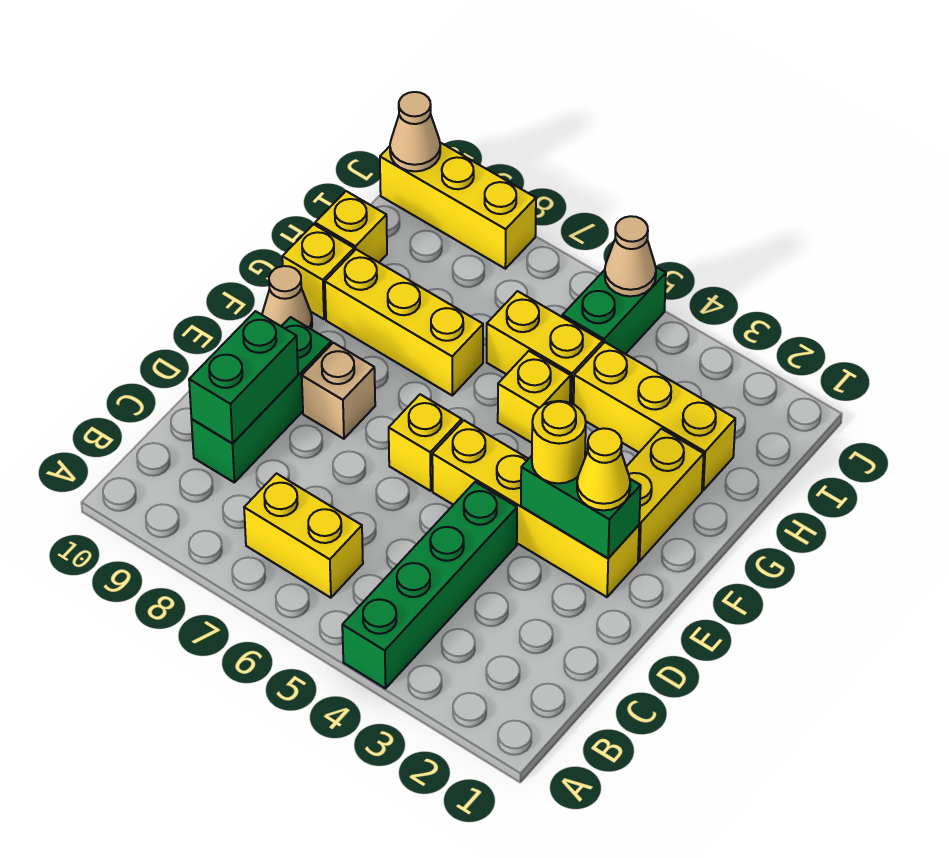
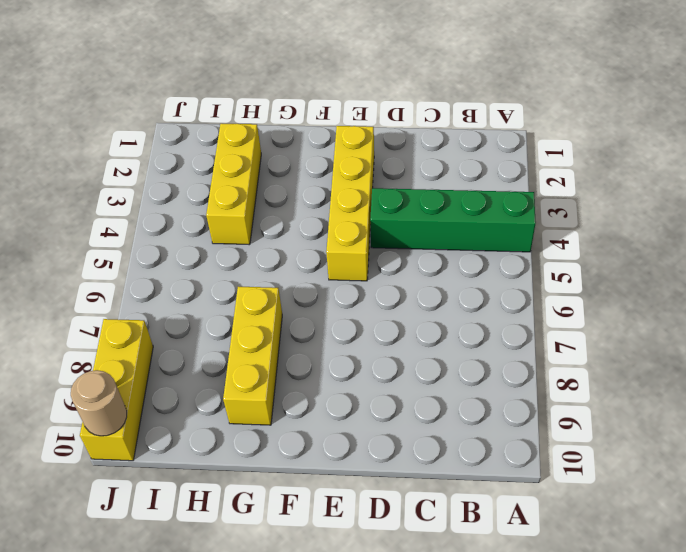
tan 1x1 round brick [71,370,127,436] -> tan 1x1 cone [390,92,440,171]
none -> yellow 1x2 brick [244,474,363,598]
none -> green 1x3 brick [191,317,331,482]
none -> yellow 1x1 brick [389,394,462,491]

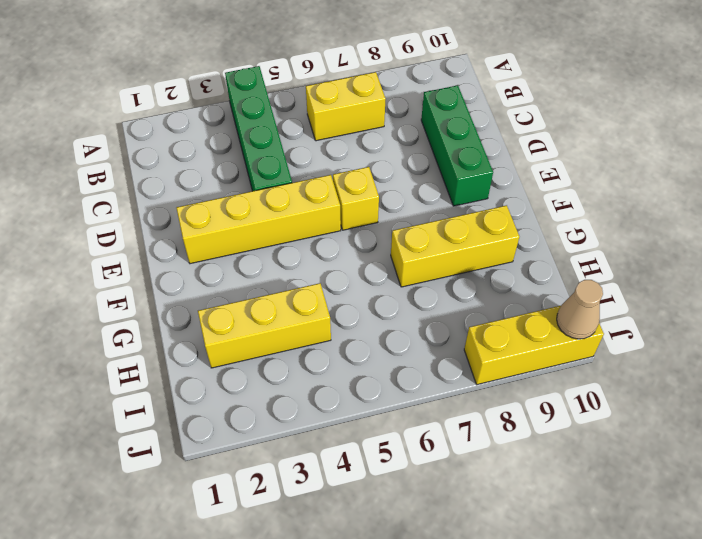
none -> tan 1x1 brick [302,343,375,439]
none -> yellow 1x2 brick [626,429,704,561]
none -> tan 1x1 cone [262,266,312,329]

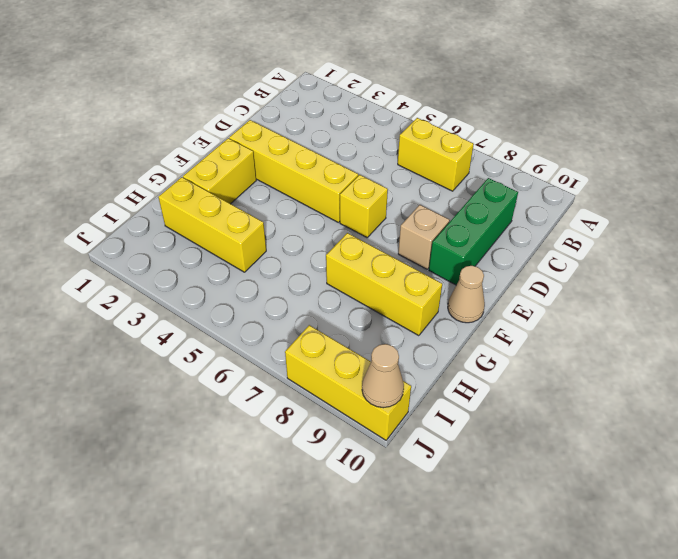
none -> green 1x4 brick [342,482,517,688]
none -> yellow 1x1 brick [498,351,571,443]
none -> yellow 1x1 brick [282,224,354,319]

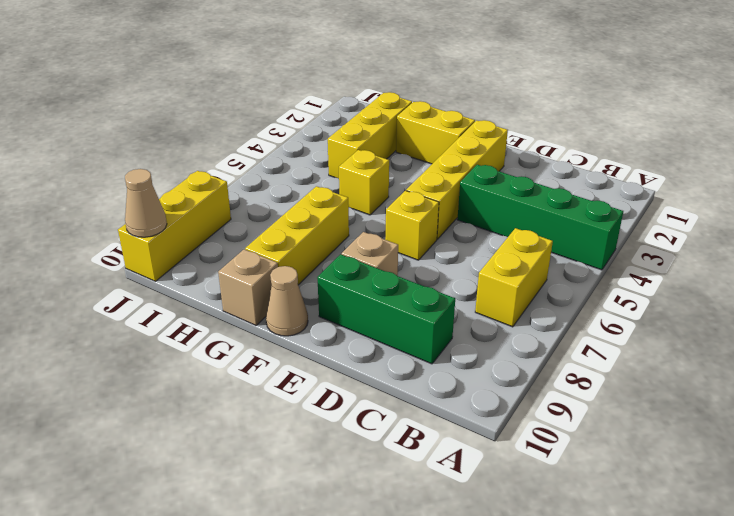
tan 1x1 brick [218,249,278,325] -> yellow 1x1 brick [282,224,354,319]
none -> yellow 1x2 brick [487,291,603,404]
none -> yellow 1x1 brick [315,191,387,262]
none -> green 1x2 brick [562,267,666,354]

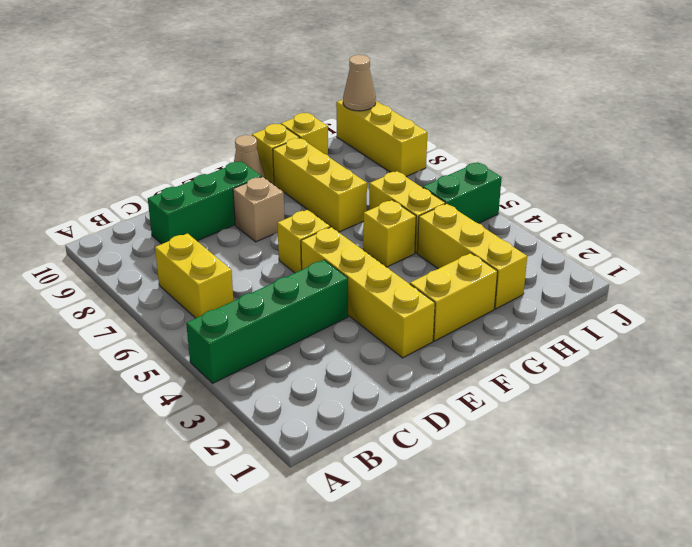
none -> green 1x2 brick [189,311,298,443]
none -> green 1x2 brick [521,452,641,558]
none -> tan 1x1 cone [605,216,656,296]

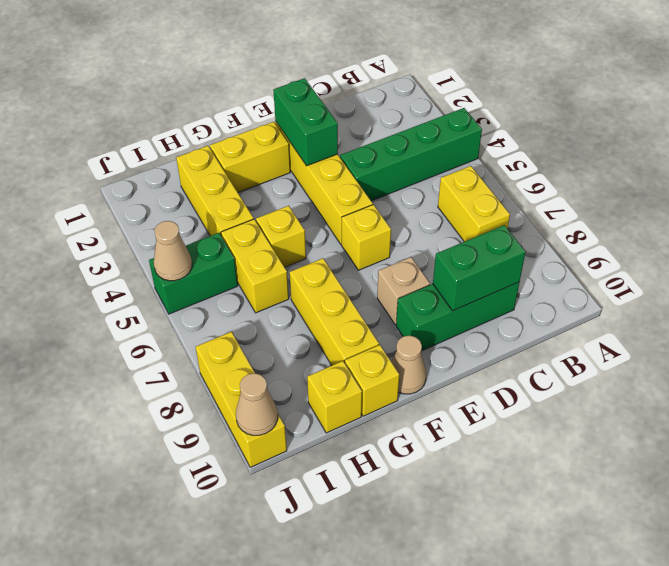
none -> yellow 1x1 cone [577,428,630,510]
none -> yellow 1x1 round brick [532,401,586,483]

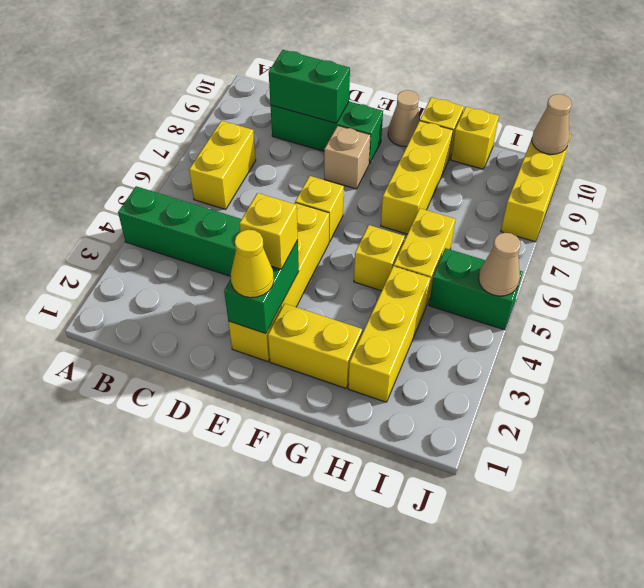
yellow 1x1 brick [239,193,298,269] -> yellow 1x1 round brick [532,401,586,483]

